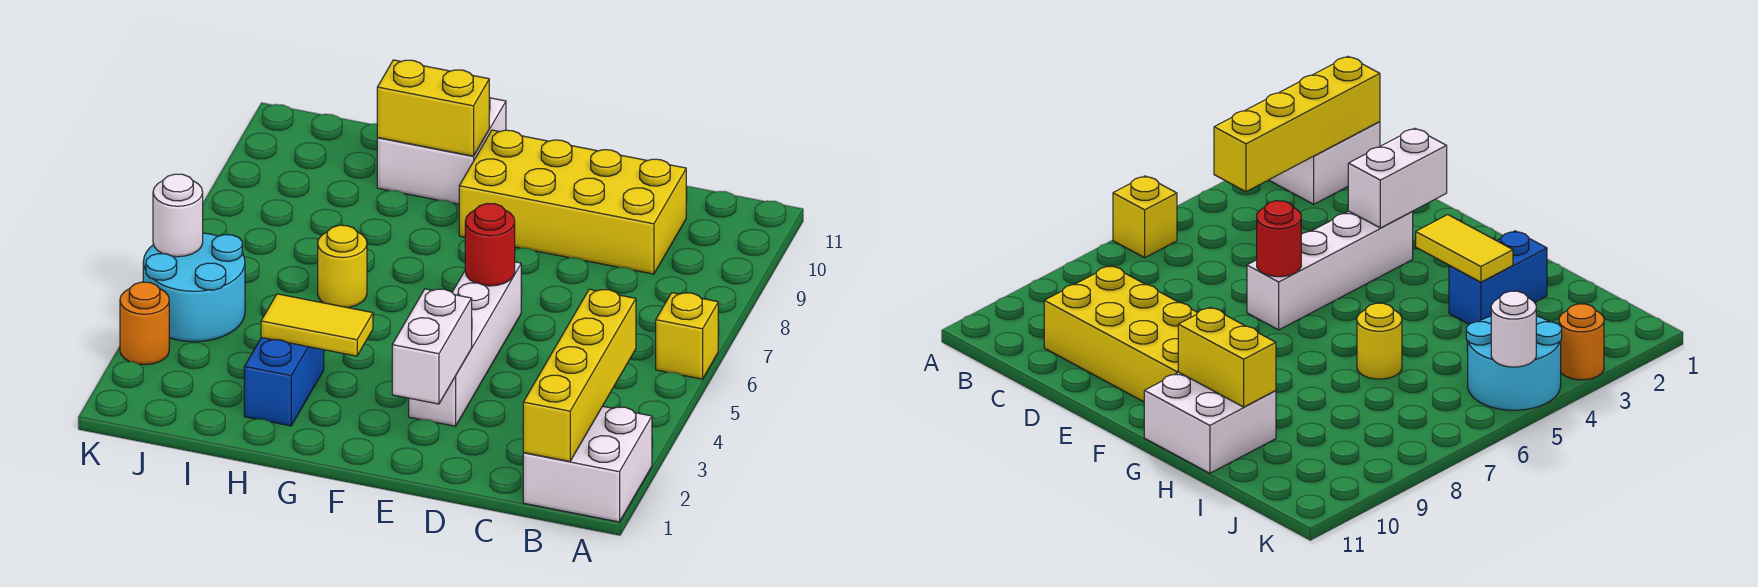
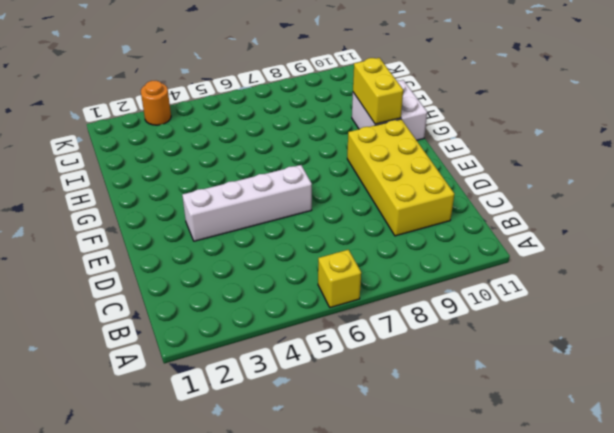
none -> white 2x2 brick [523,406,652,522]
none -> blue 1x2 brick [244,338,324,426]
none -> yellow 1x1 round brick [318,225,367,307]

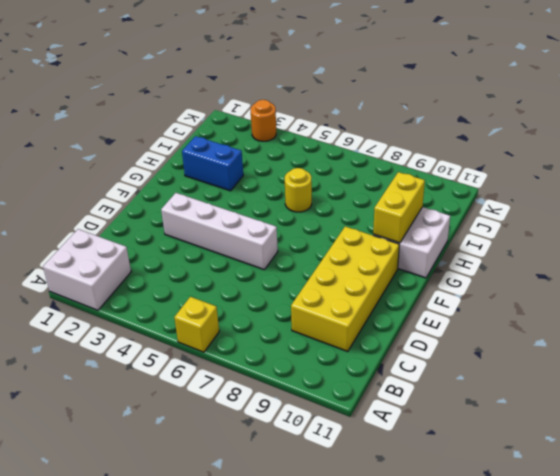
none -> cyan 2x2 round brick [143,233,245,342]
none -> yellow 1x4 brick [523,289,636,461]
none -> white 1x2 brick [392,289,472,404]

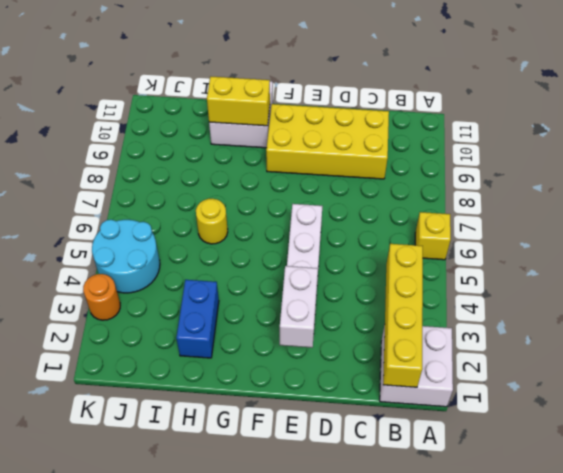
none -> red 1x1 round brick [465,203,515,286]
none -> yellow 1x2 tile [261,294,373,356]
none -> white 1x1 round brick [153,174,203,257]

